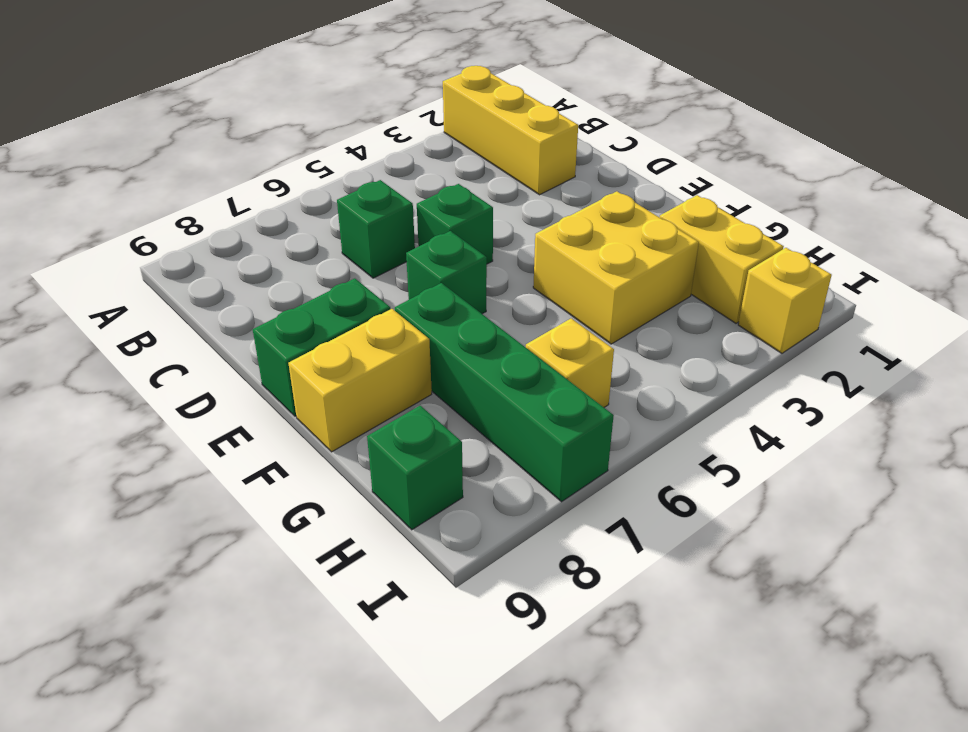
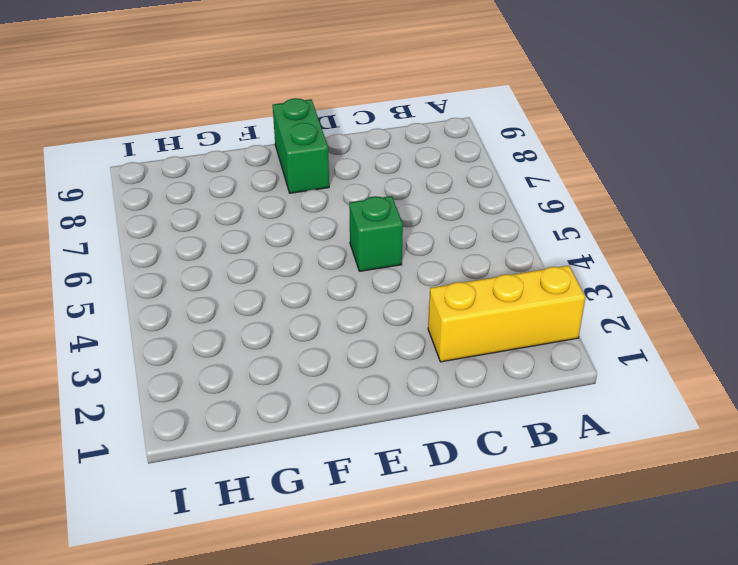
none -> green 1x1 brick [337,180,415,278]
none -> green 1x1 brick [406,231,487,314]
none -> yellow 2x2 brick [533,191,699,344]

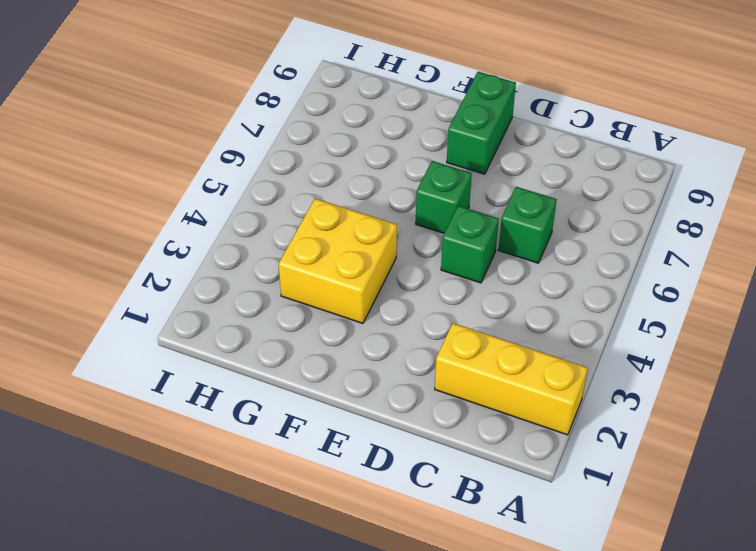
none -> green 1x4 brick [395,283,614,502]
none -> yellow 1x2 brick [288,309,432,452]
none -> yellow 1x2 brick [660,195,784,323]

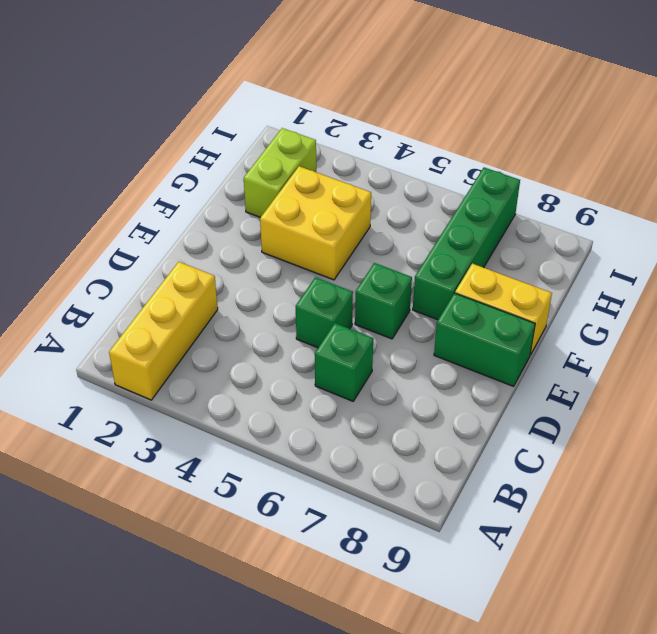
lime 1x2 brick [244,128,316,217] -> yellow 1x2 brick [660,195,784,323]
none -> yellow 1x1 brick [526,318,614,407]
none -> green 1x1 brick [367,406,463,530]
none -> yellow 1x1 brick [738,248,832,353]

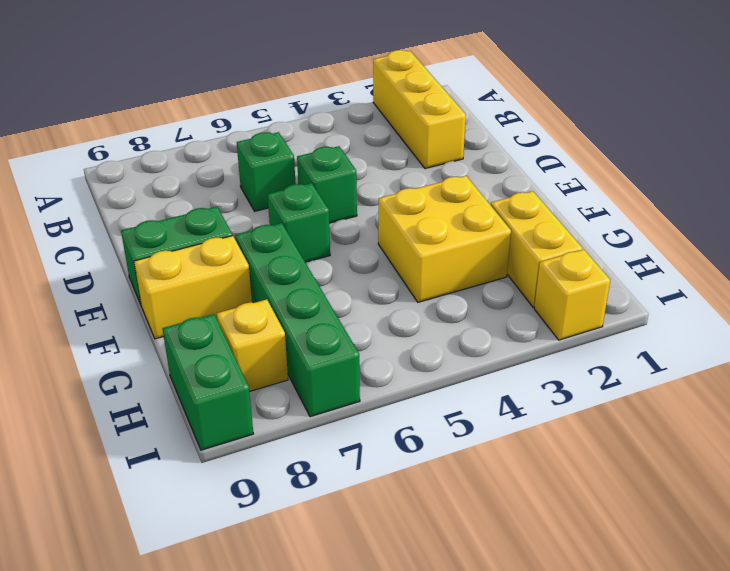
yellow 1x1 brick [217,299,288,392] -> yellow 1x1 brick moved to [526,318,614,407]
green 1x2 brick [162,314,253,450] -> green 1x1 brick [367,406,463,530]

